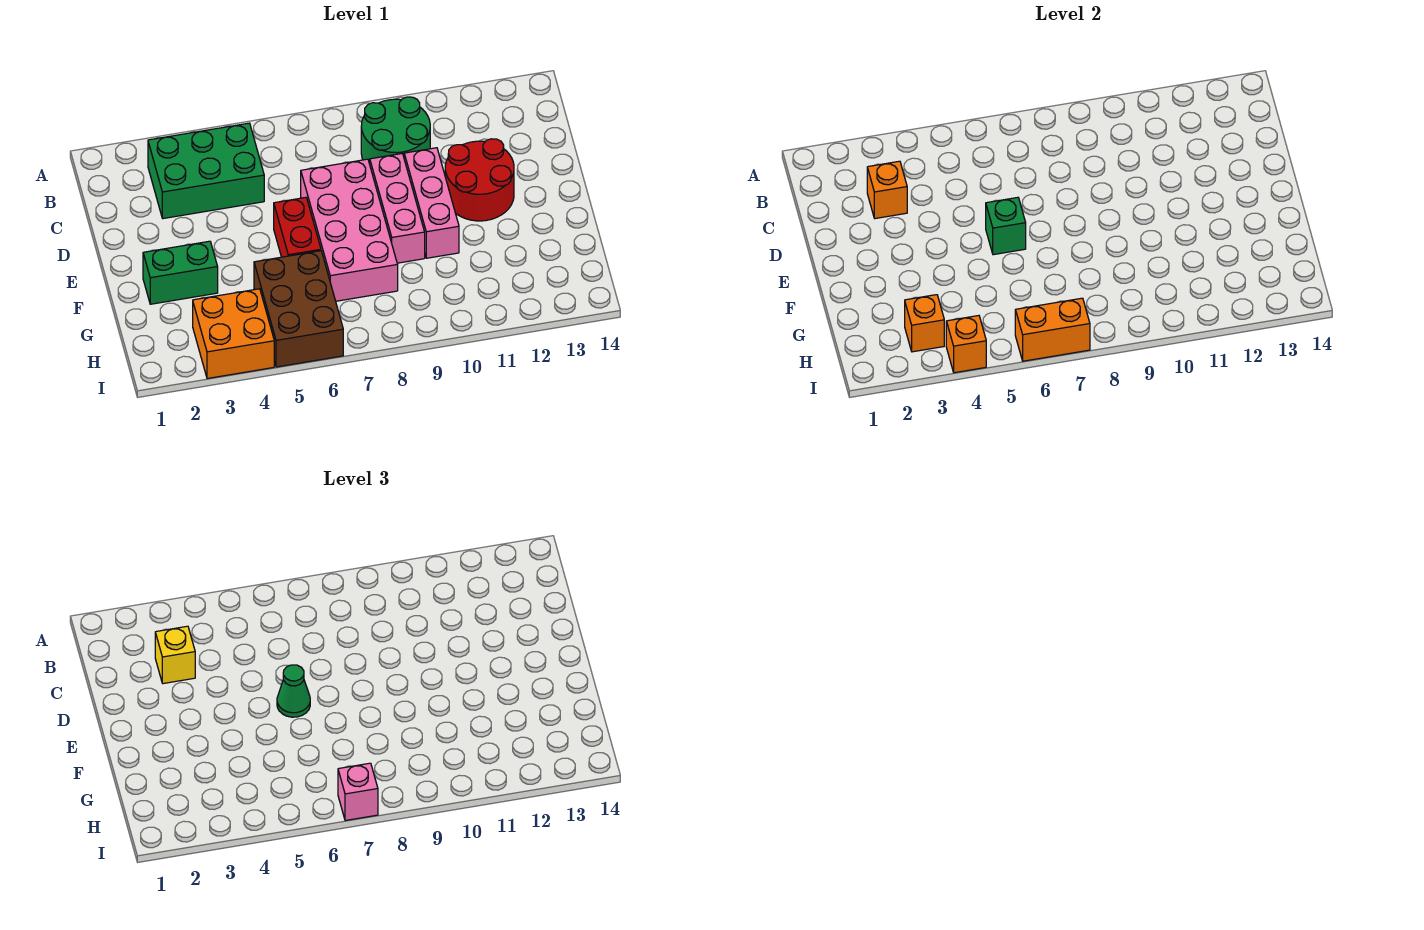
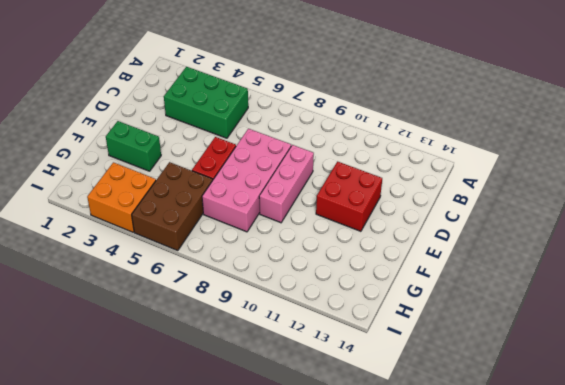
red 2x2 brick [316,162,382,231] -> red 2x2 round brick [445,139,514,221]
none -> green 2x2 round brick [361,97,430,164]
none -> pink 1x3 brick [404,148,459,258]
none -> orange 1x1 brick [867,161,907,219]

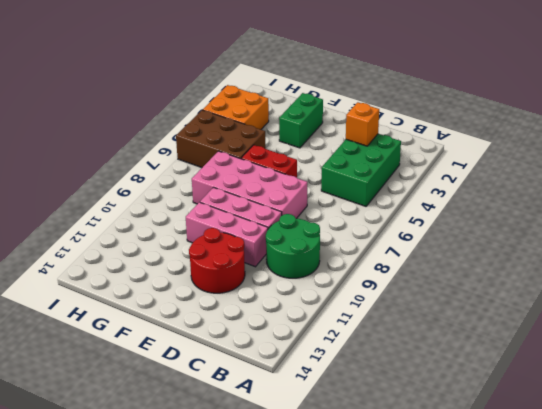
none -> green 1x1 brick [986,197,1026,255]
none -> orange 1x1 brick [905,295,944,352]
none -> orange 1x1 brick [946,316,986,373]

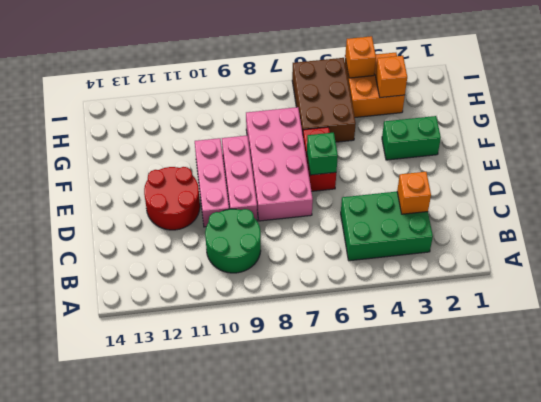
none -> orange 1x2 brick [1015,298,1090,361]
none -> yellow 1x1 brick [155,626,195,684]
none -> green 1x1 cone [277,665,310,717]

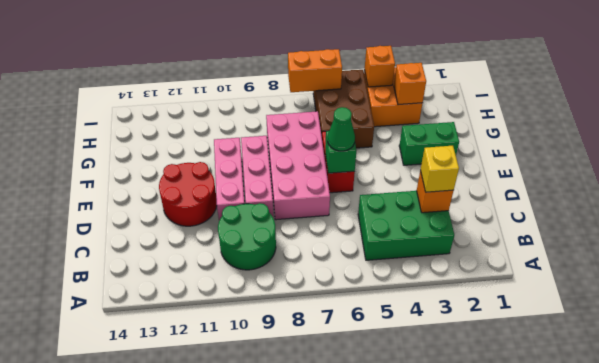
none -> pink 1x1 brick [338,763,378,821]

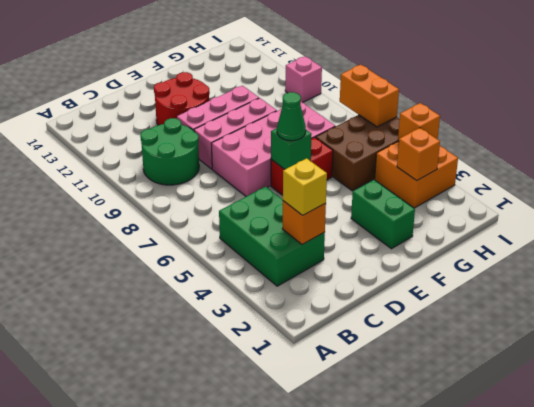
pink 1x1 brick [285,56,322,103] -> pink 1x1 brick moved to [338,763,378,821]

